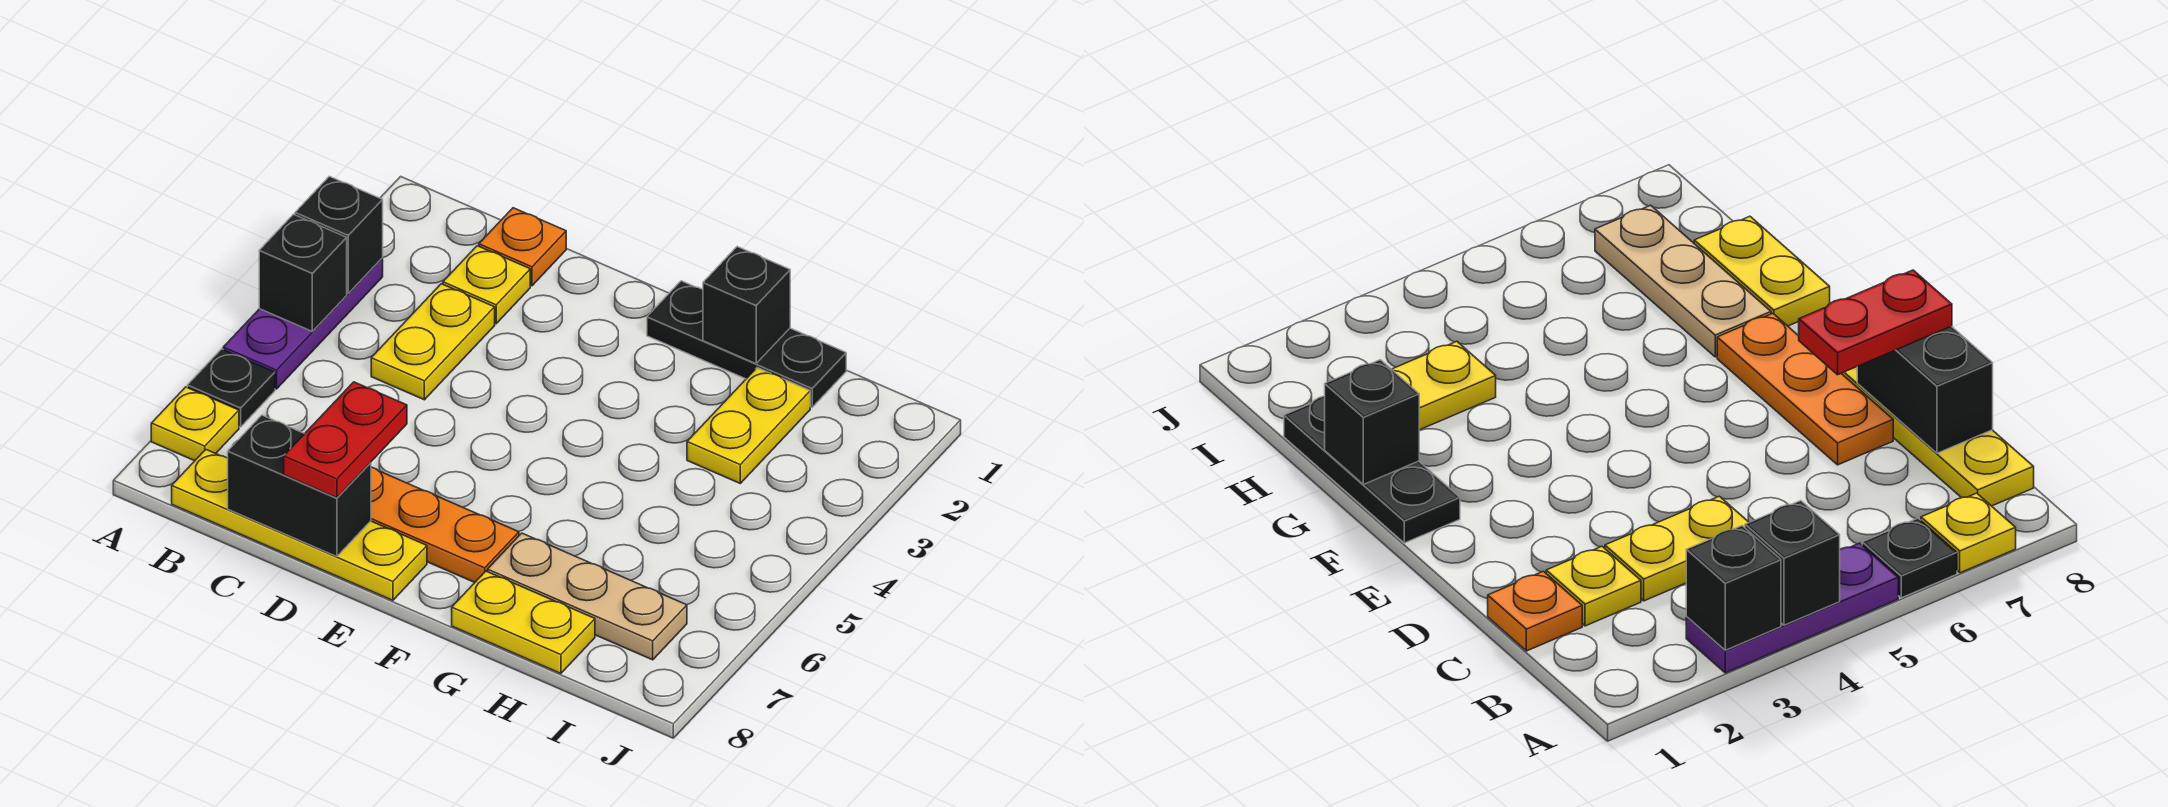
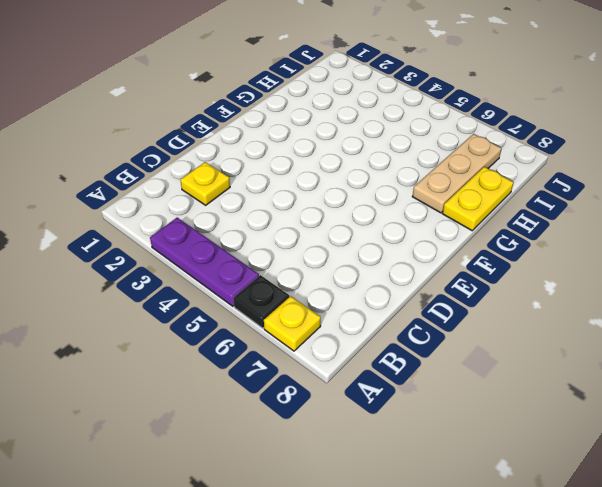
none -> yellow 1x4 plate [172,450,427,600]
none -> orange 1x1 plate [479,208,566,286]
none -> yellow 1x2 plate [371,284,495,400]

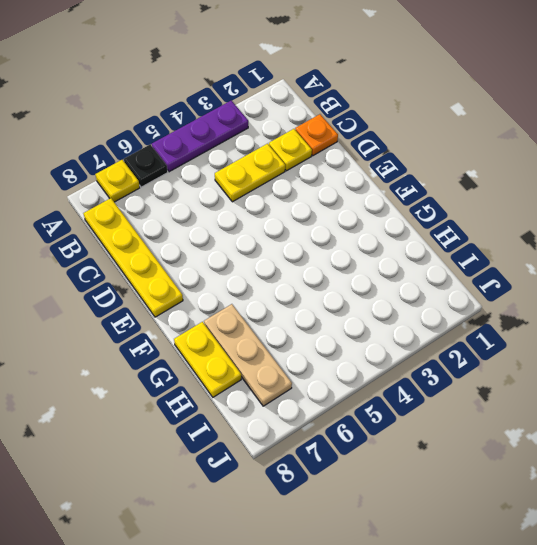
none -> orange 1x3 plate [371,467,519,582]
none -> black 1x3 plate [647,281,846,407]
none -> yellow 1x2 plate [687,368,810,483]

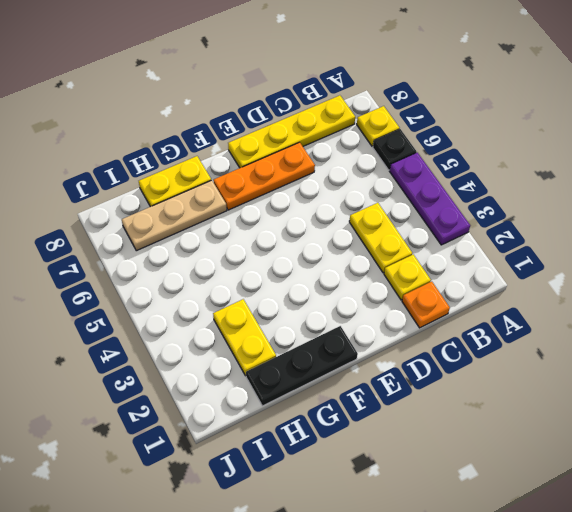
none -> black 1x1 brick [295,176,383,294]
none -> black 1x1 brick [259,214,347,331]
none -> black 1x2 brick [228,415,371,557]

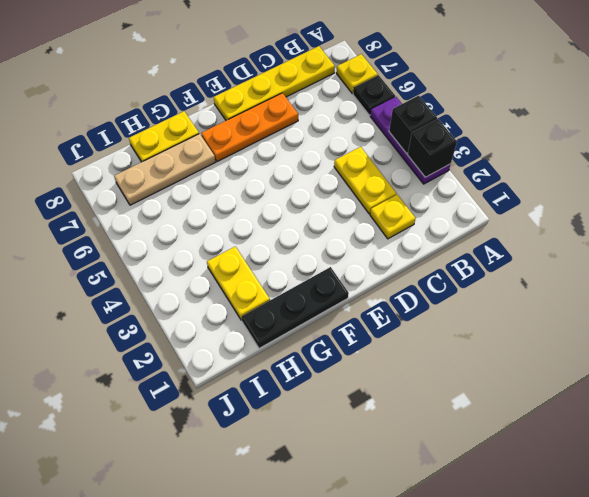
none -> orange 1x1 plate [479,208,566,286]
none -> black 1x2 brick [228,415,371,557]
none -> black 1x1 brick [703,247,790,364]

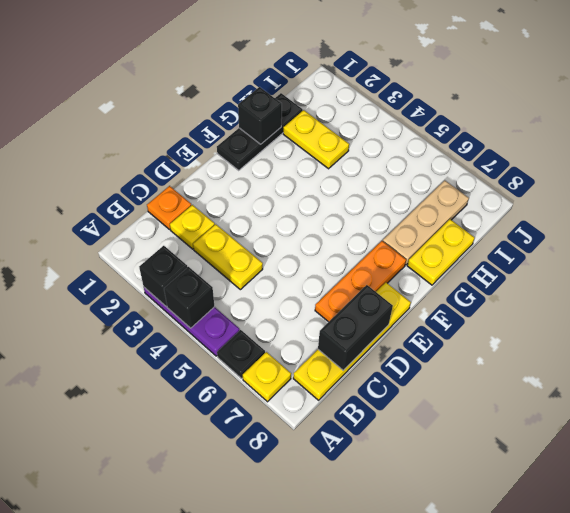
none -> red 1x2 plate [284,382,407,498]

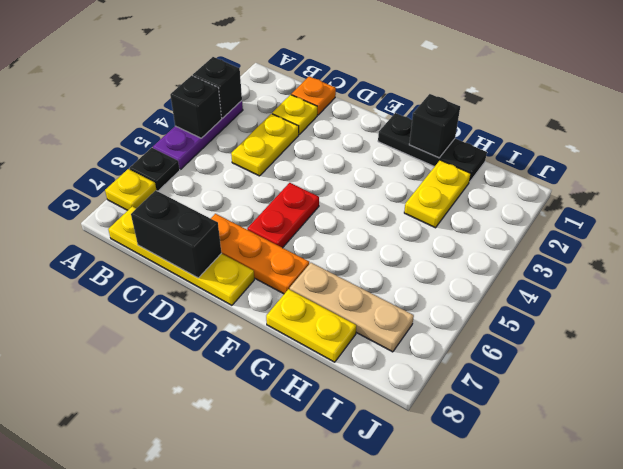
red 1x2 plate [247,183,319,248] -> red 1x2 plate moved to [284,382,407,498]

